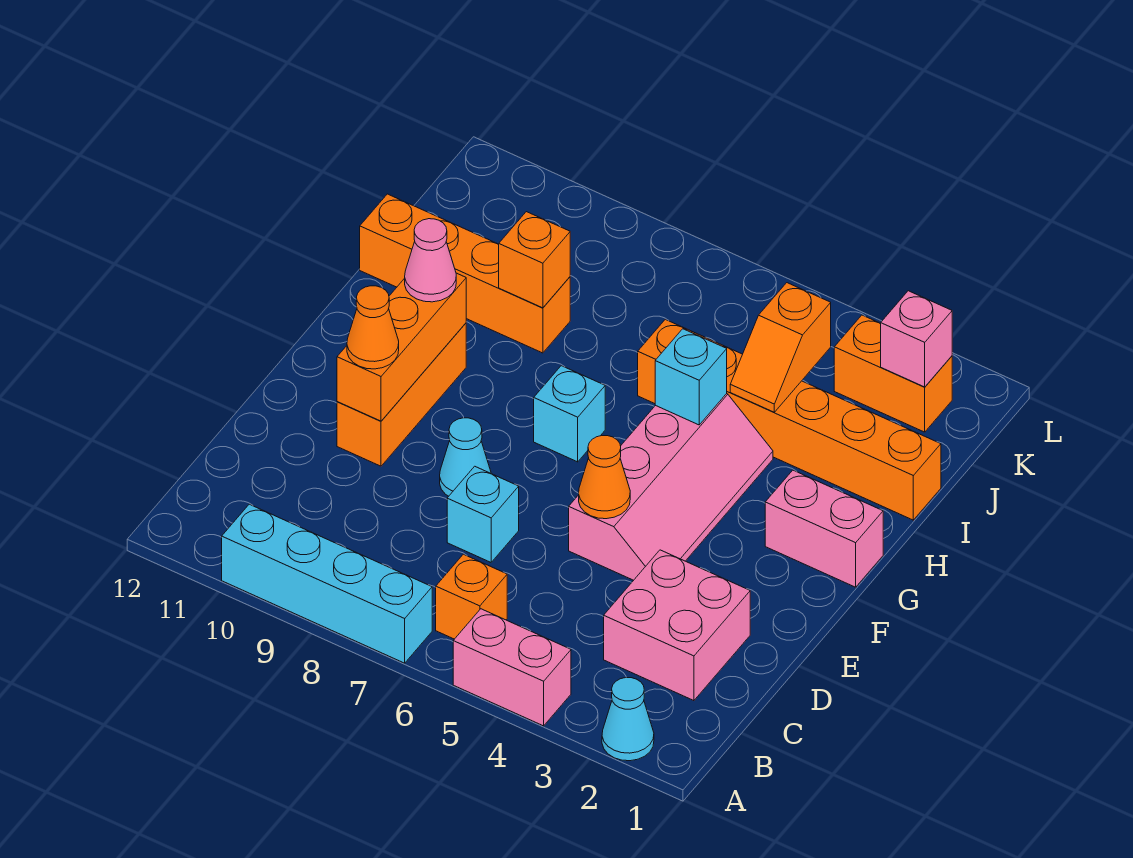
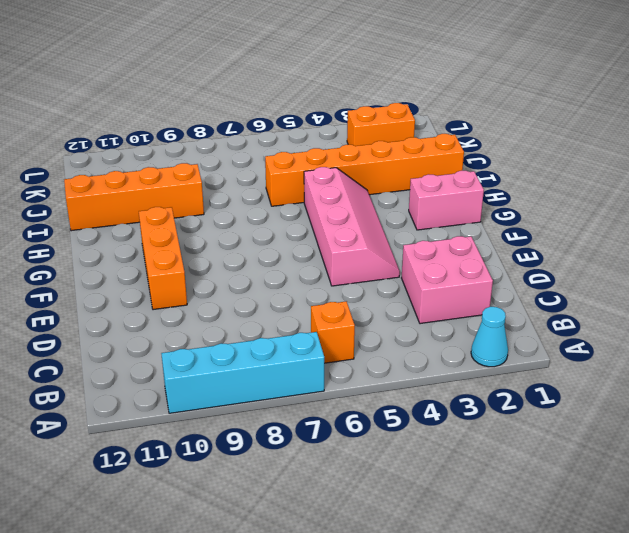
none -> pink 1x2 brick [453,609,571,726]
none -> cyan 1x1 brick [447,466,519,562]
none -> cyan 1x1 cone [440,418,491,496]

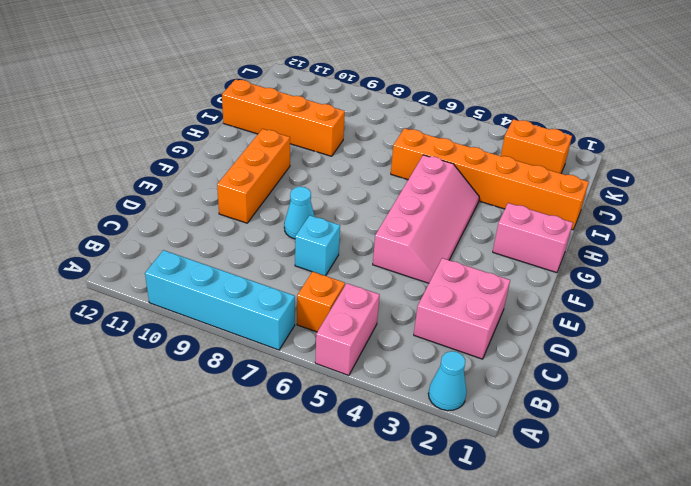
pink 1x2 brick [315,283,380,376] -> pink 1x2 brick turned to [453,609,571,726]
none -> cyan 1x1 brick [534,366,605,462]
none -> orange 1x1 cone [579,436,630,519]
none -> orange 1x3 brick [337,273,466,421]

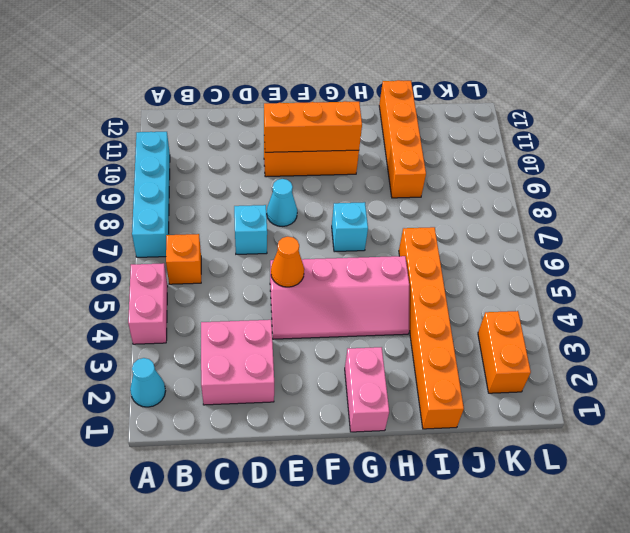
none -> cyan 1x1 brick [655,329,727,425]
none -> orange 1x2 slope [730,283,831,412]
none -> orange 1x1 brick [499,212,570,308]

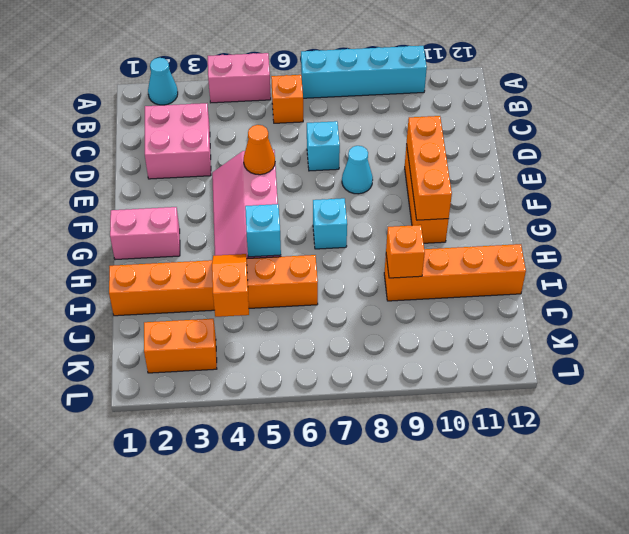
none -> pink 1x1 brick [881,291,952,387]
none -> orange 1x1 cone [347,286,399,369]
none -> pink 1x1 cone [405,219,456,302]

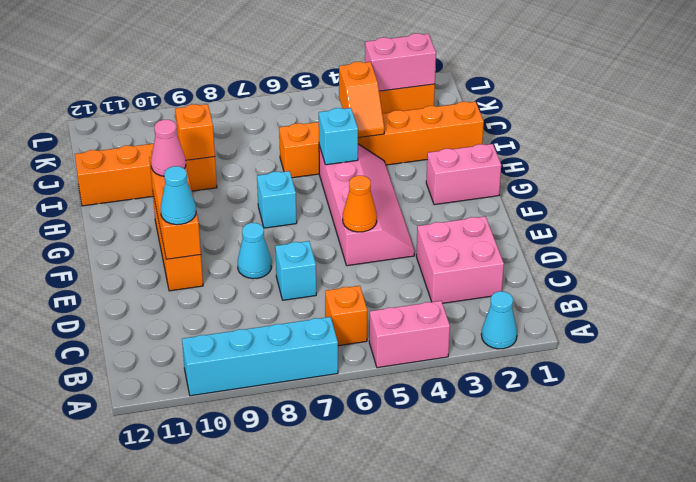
cyan 1x1 cone [161,166,196,225] -> orange 1x1 cone [347,286,399,369]
pink 1x2 brick [365,33,436,91] -> pink 1x1 brick [881,291,952,387]

